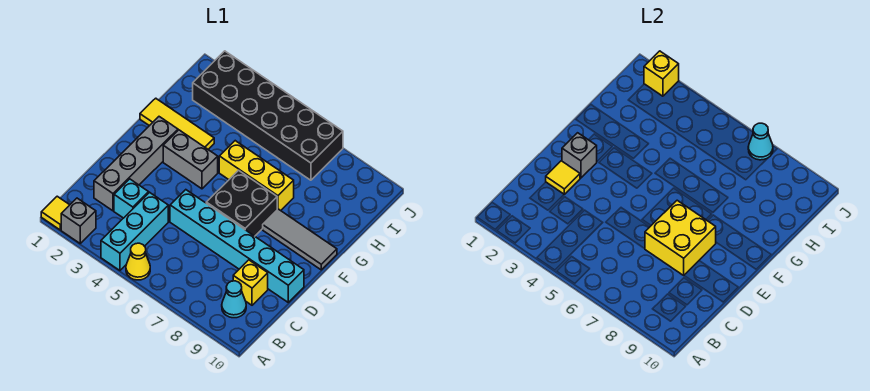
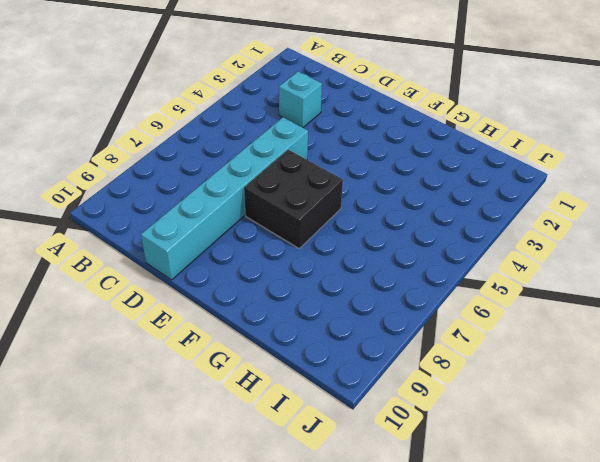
none -> yellow 1x1 tile [41,196,69,230]
none -> grey 1x1 brick [61,198,96,243]
none -> cyan 1x3 brick [101,192,168,270]

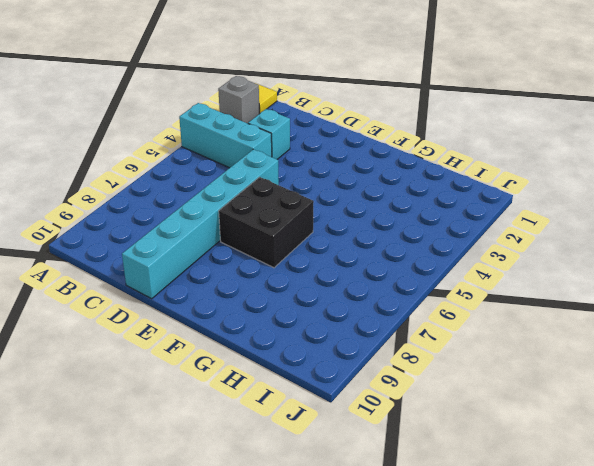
none -> yellow 1x1 cone [126,243,150,280]
none -> cyan 1x1 cone [222,281,246,318]
none -> grey 1x4 brick [94,117,178,211]

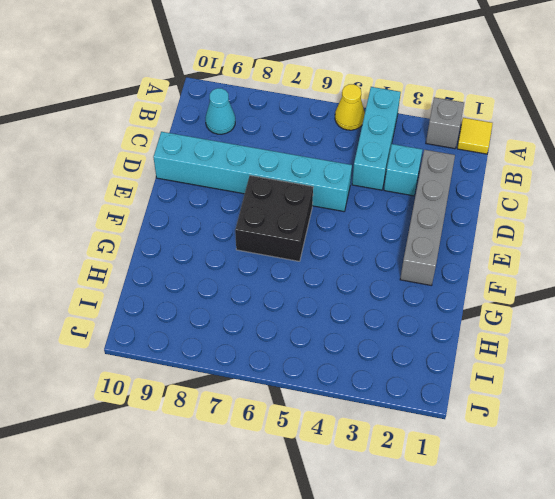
none -> yellow 1x1 brick [233,260,268,305]
none -> grey 1x2 brick [163,130,218,189]
none -> grey 1x3 tile [263,209,337,270]

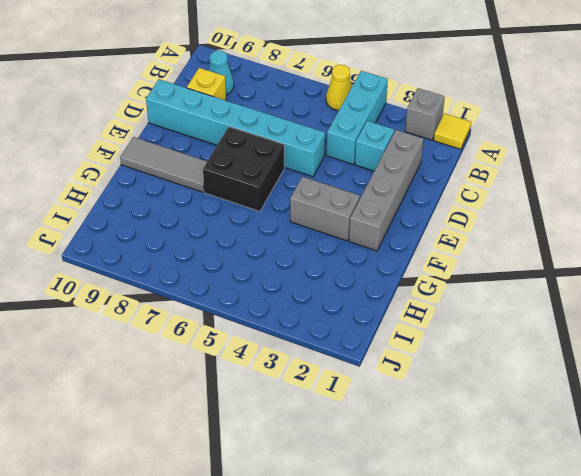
none -> yellow 1x3 tile [140,98,214,149]
none -> yellow 1x3 brick [219,141,294,211]
none -> black 2x6 brick [193,51,343,180]

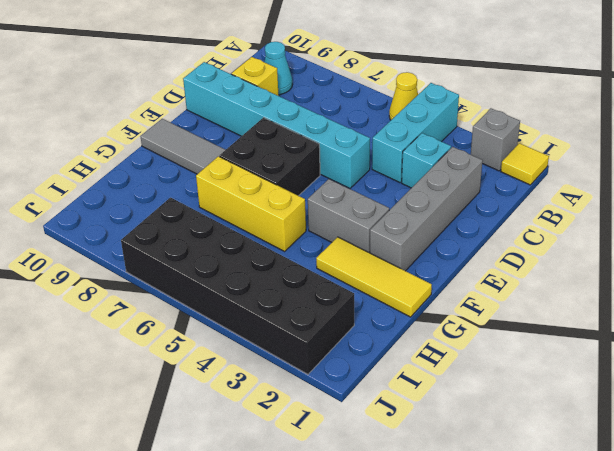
none -> yellow 1x1 tile [546,161,580,194]
none -> yellow 2x2 brick [645,200,716,275]
none -> grey 1x1 brick [562,133,597,178]

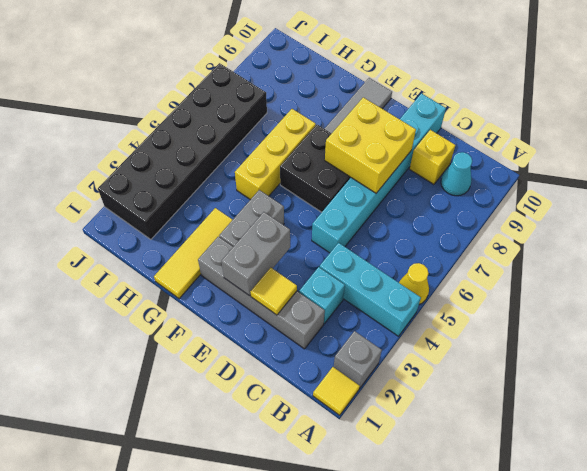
grey 1x2 brick [221,212,290,296] -> grey 1x1 brick [562,133,597,178]
none -> yellow 1x1 brick [644,51,679,96]
none -> cyan 1x1 cone [748,123,773,160]

